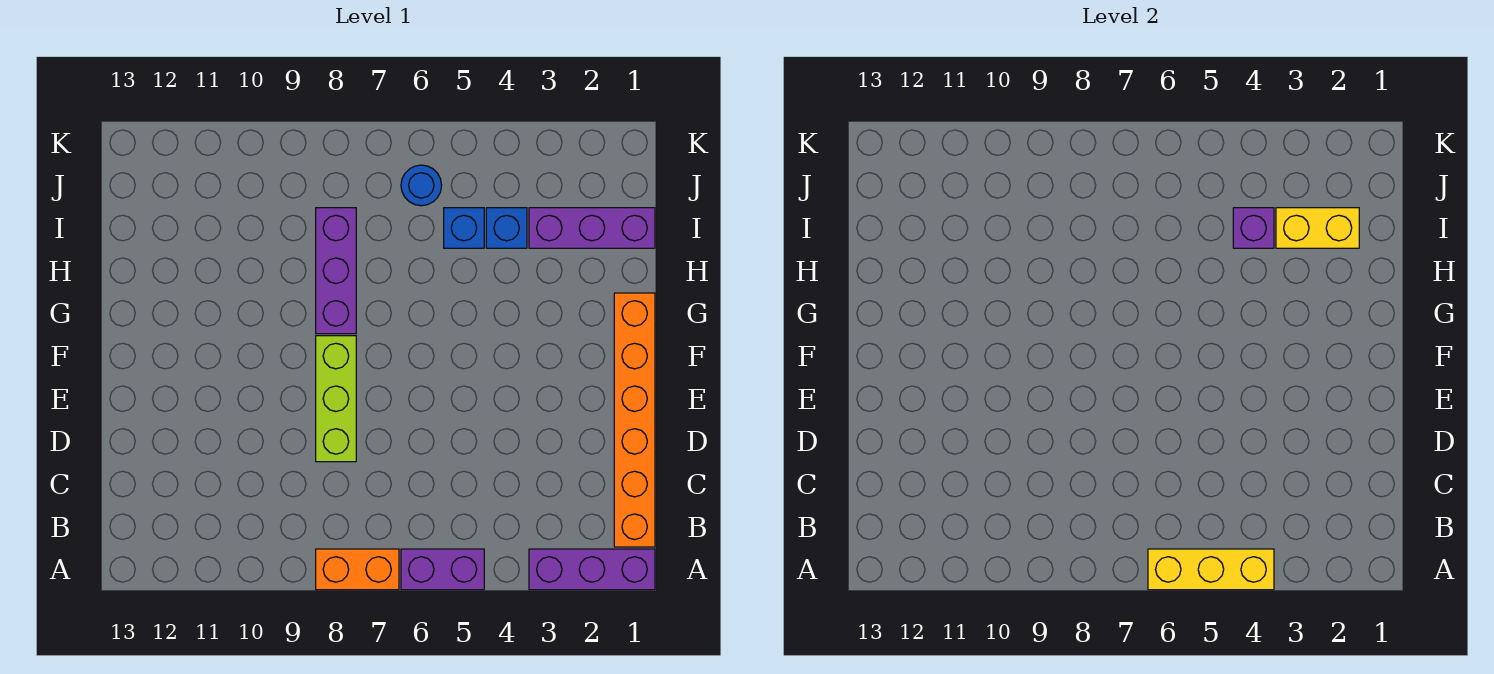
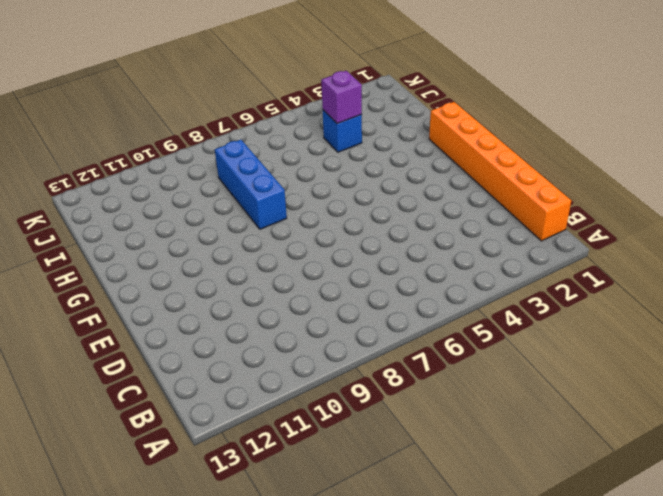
blue 1x3 brick [215,140,287,229] -> purple 1x3 brick [316,208,356,334]
none -> purple 1x3 brick [529,549,655,590]
none -> purple 1x2 brick [401,549,484,590]
none -> orange 1x2 brick [316,549,399,590]

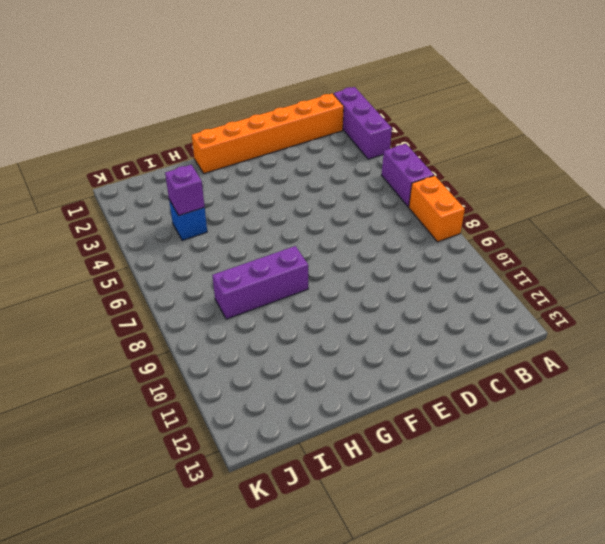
none -> lime 1x3 brick [316,336,356,462]
none -> purple 1x3 brick [529,208,655,248]
none -> blue 1x1 brick [444,208,484,248]

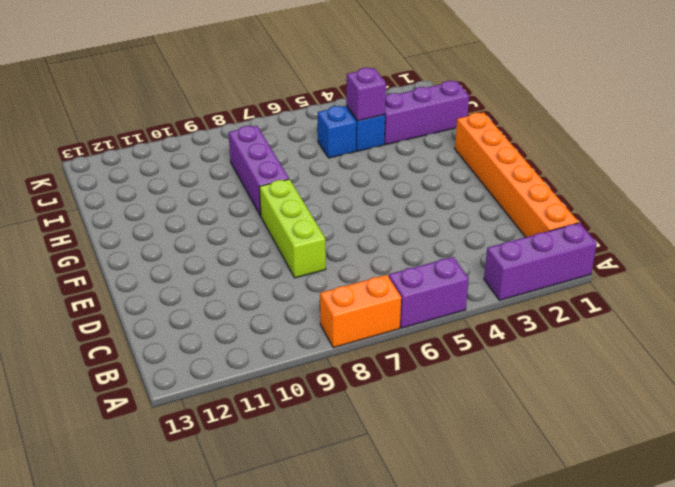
none -> blue 1x1 round brick [401,165,442,206]
none -> yellow 1x3 brick [1148,549,1274,590]
none -> yellow 1x2 brick [1276,208,1359,248]

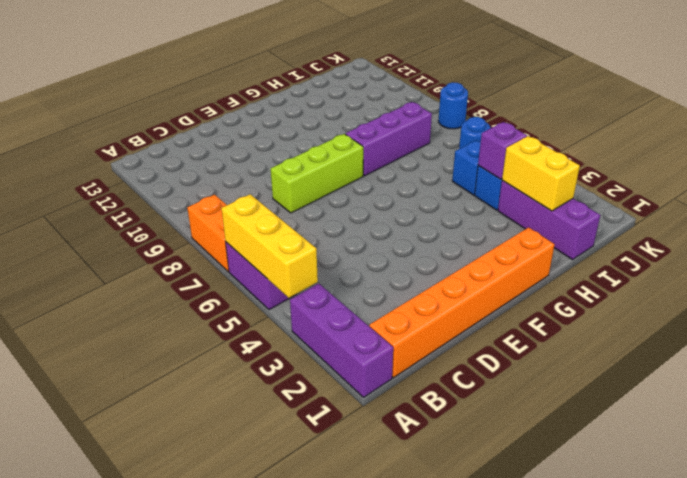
blue 1x1 round brick [438,82,468,129] -> none

